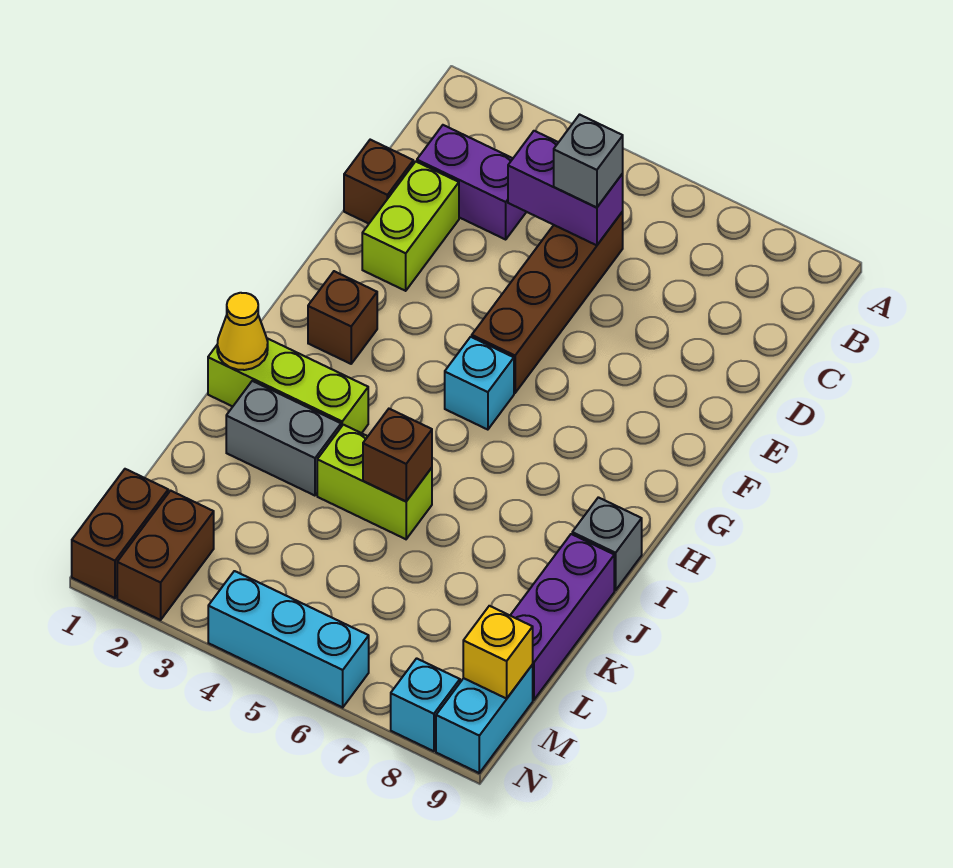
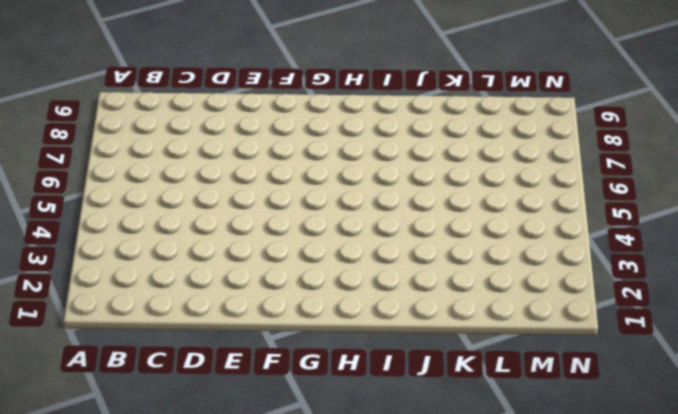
none -> purple 1x2 brick [417,125,526,239]
none -> brown 1x4 brick [472,212,623,393]
none -> brown 1x1 brick [344,140,413,224]

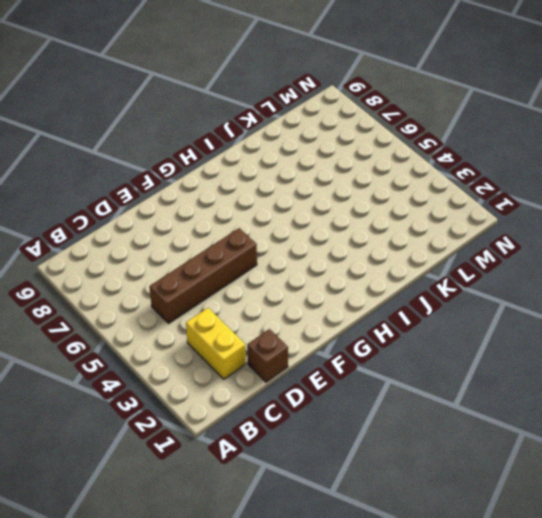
yellow 1x2 brick [186,308,246,379] -> purple 1x2 brick [417,125,526,239]
none -> lime 1x2 brick [362,161,459,291]
none -> brown 1x1 brick [308,271,377,364]
none -> cyan 1x1 brick [445,337,514,430]

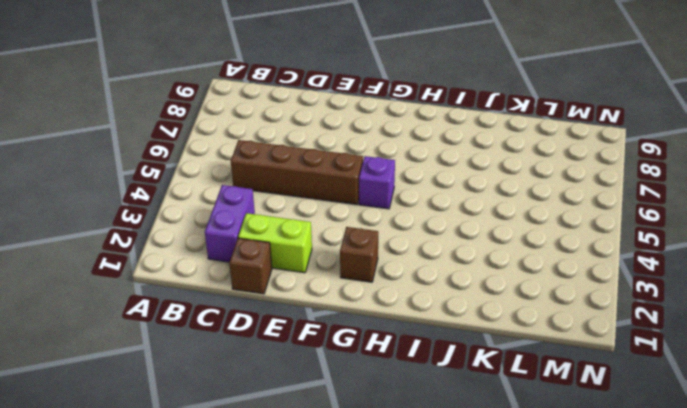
purple 1x1 brick [359,156,395,209] -> cyan 1x1 brick [445,337,514,430]
none -> lime 1x3 brick [208,338,368,433]
none -> grey 1x1 brick [572,497,642,590]
none -> grey 1x2 brick [226,381,341,496]

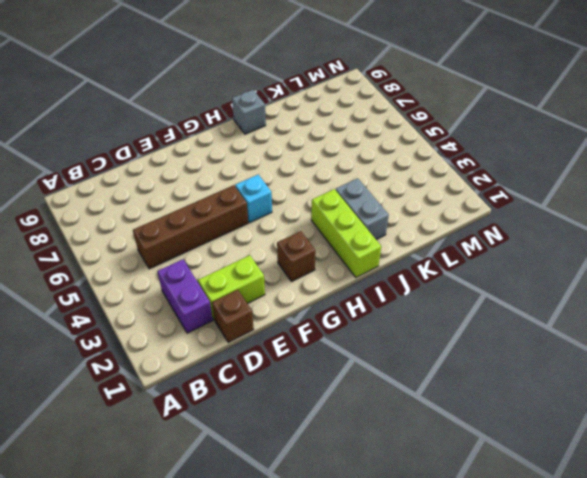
none -> lime 1x2 brick [317,425,432,539]
none -> purple 1x3 brick [510,534,614,700]
none -> brown 1x2 brick [72,469,168,598]

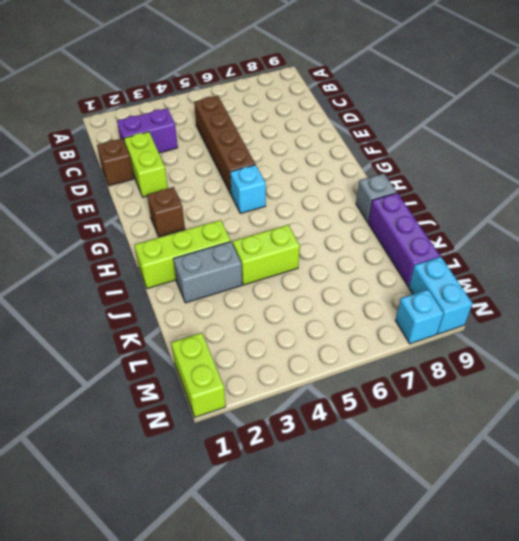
lime 1x2 brick [171,333,226,417] -> brown 1x2 brick [72,469,168,598]
none -> brown 1x2 brick [117,491,214,620]
none -> cyan 1x3 brick [208,571,369,707]
none -> purple 1x2 brick [508,131,623,245]

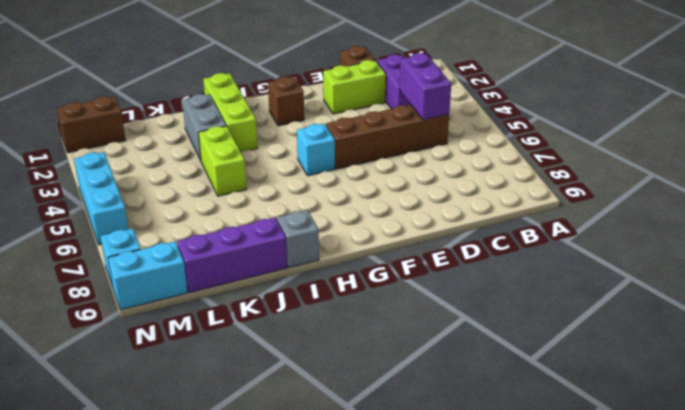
none -> brown 1x2 brick [117,491,214,620]
none -> yellow 1x1 cone [217,293,268,370]
none -> brown 1x1 brick [363,409,432,501]

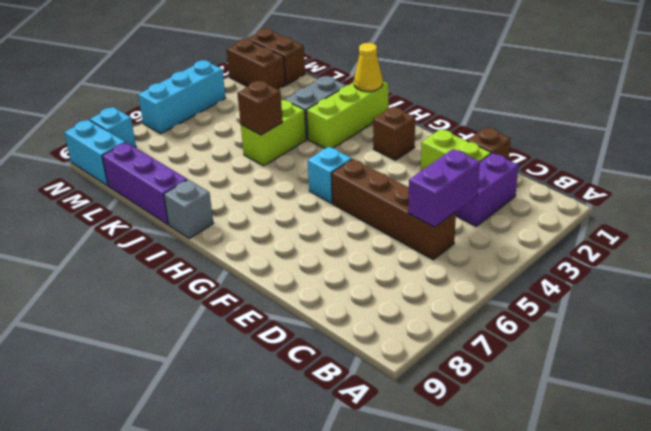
none -> yellow 1x1 brick [463,606,533,699]
none -> grey 1x1 brick [554,115,623,208]

